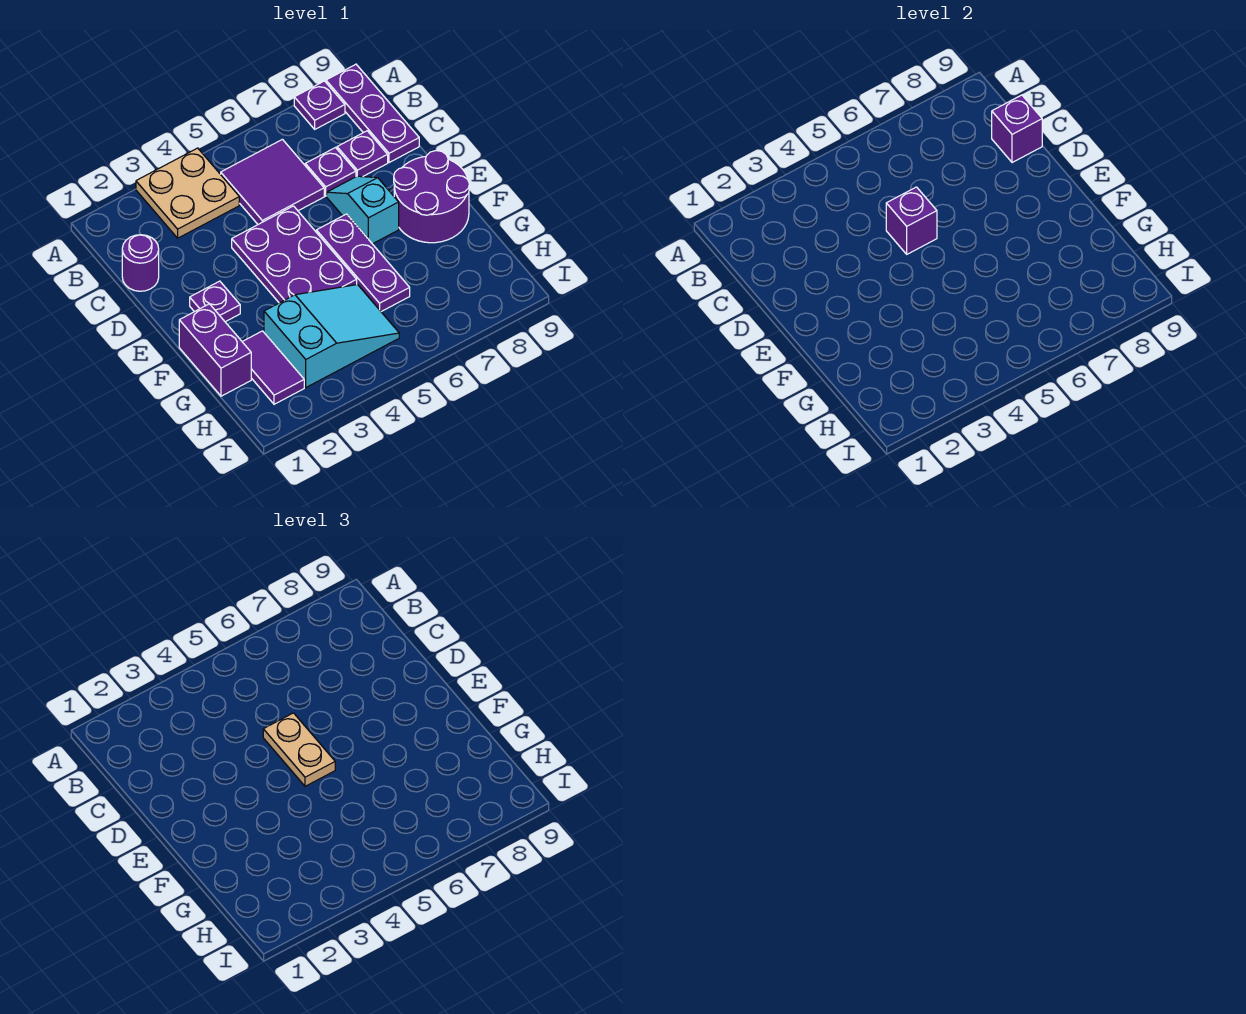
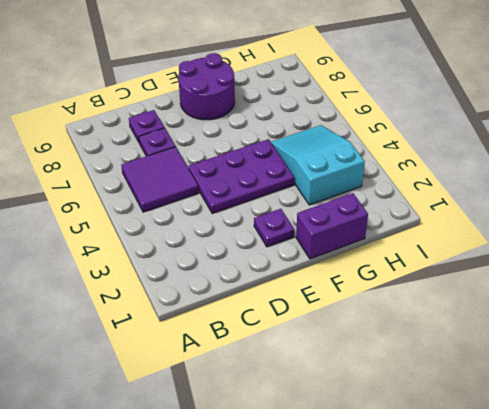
none -> tan 2x2 plate [136,148,239,238]
none -> purple 1x1 plate [294,81,345,129]
none -> purple 1x3 plate [326,64,419,163]

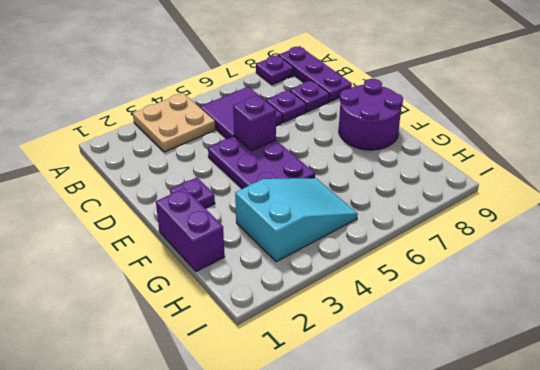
none -> purple 1x1 round brick [122,235,159,291]
none -> cyan 1x2 slope [327,176,399,244]
none -> purple 1x3 plate [316,214,410,312]

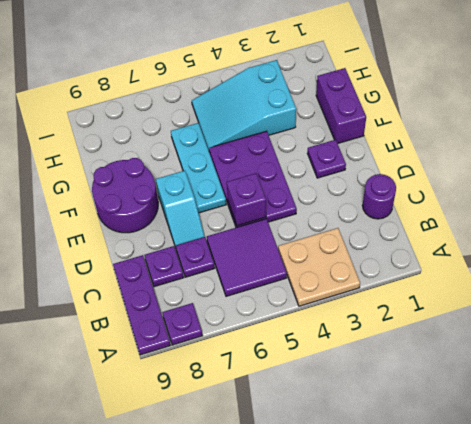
cyan 1x3 plate [171,123,226,213] -> purple 1x3 plate [316,214,410,312]
none -> purple 1x2 tile [242,331,304,404]
none -> purple 1x1 brick [992,95,1042,163]
none -> tan 1x2 plate [263,713,335,786]

